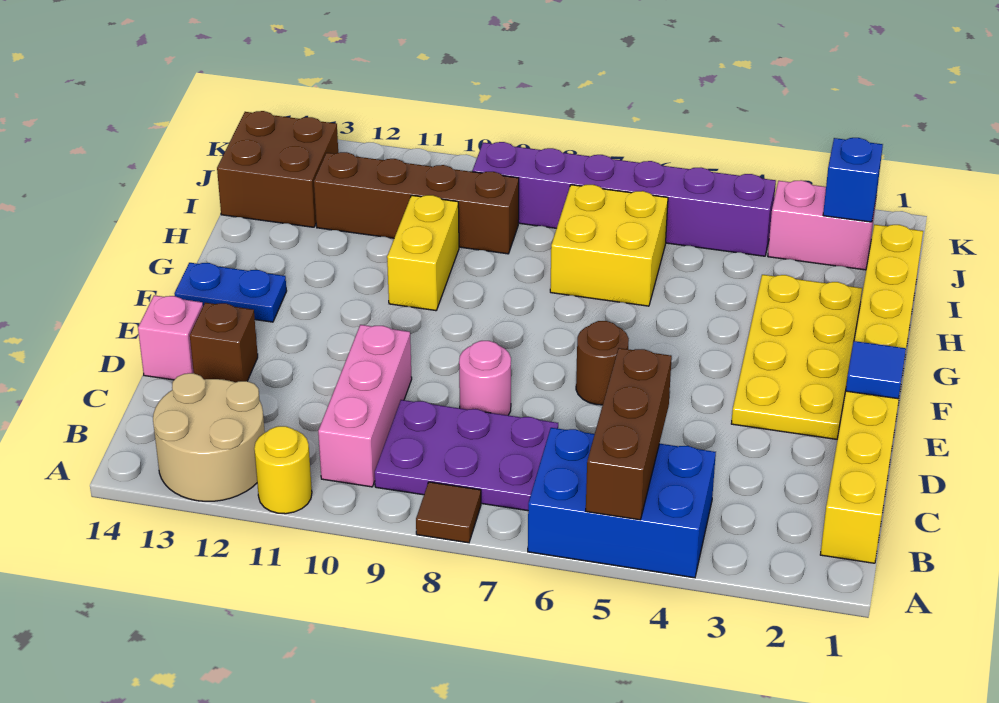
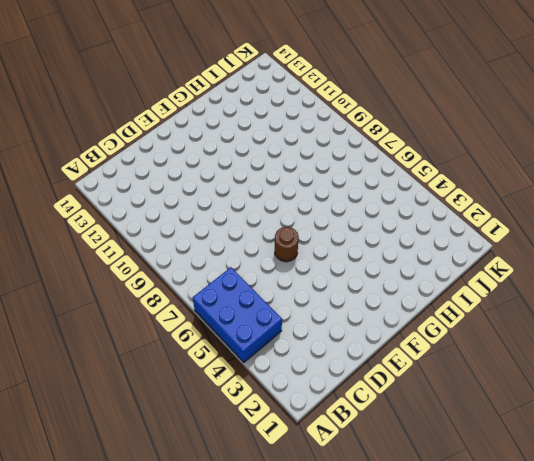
none -> brown 1x1 tile [416,482,481,543]
none -> yellow 1x1 round brick [254,426,312,514]
none -> tan 2x2 round brick [153,373,265,501]

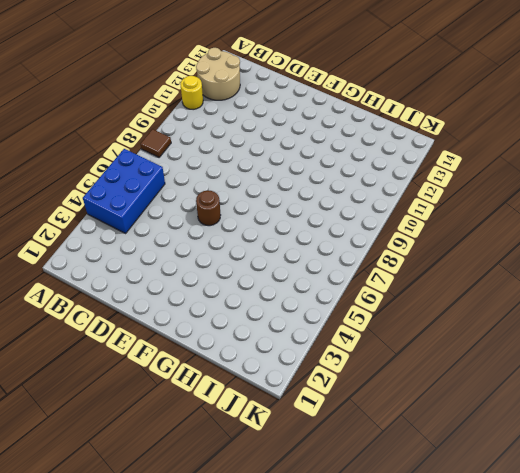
none -> yellow 1x8 brick [820,225,923,563]
none -> purple 2x3 plate [375,400,558,511]
none -> pink 1x3 brick [318,325,412,487]

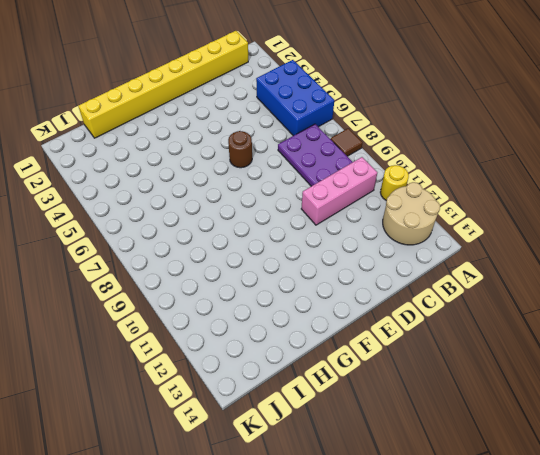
none -> pink 1x1 round brick [459,341,511,415]
none -> brown 1x1 brick [190,303,258,382]
none -> pink 1x1 brick [138,295,203,380]

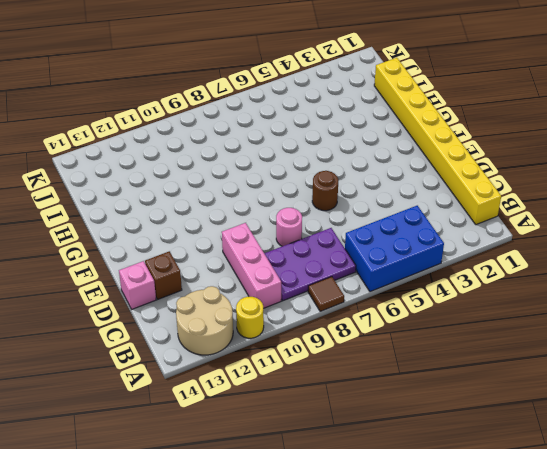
none -> yellow 2x4 plate [731,275,862,439]
none -> blue 1x2 plate [174,263,287,322]
none -> yellow 1x2 brick [387,195,459,311]

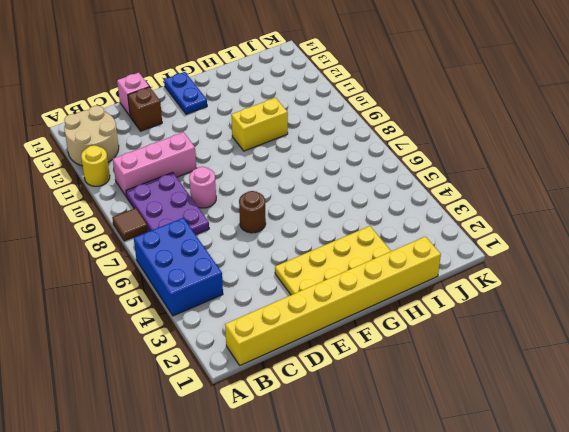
none -> yellow 2x2 brick [550,185,668,306]
none -> brown 1x4 brick [314,152,519,254]
none -> brown 2x2 brick [217,111,338,227]

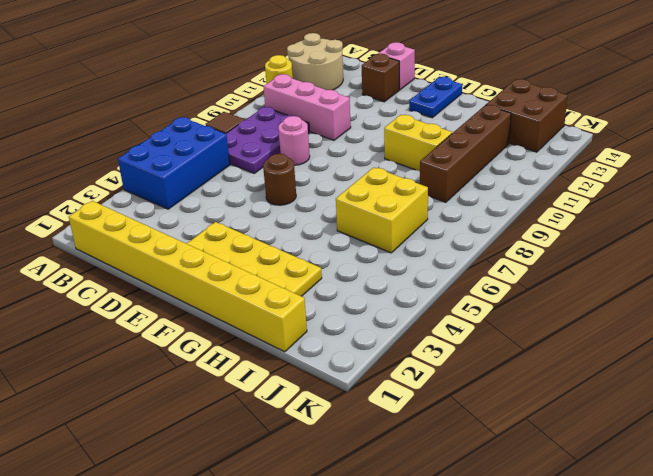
none -> pink 1x2 brick [768,180,876,270]
none -> purple 1x6 brick [473,142,776,256]
none -> brown 1x3 brick [586,348,672,520]

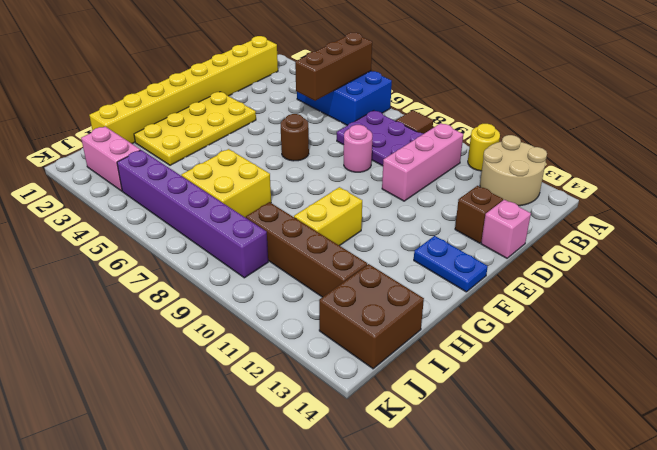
none -> blue 1x1 tile [846,341,906,399]
none -> blue 1x1 brick [823,138,883,222]

